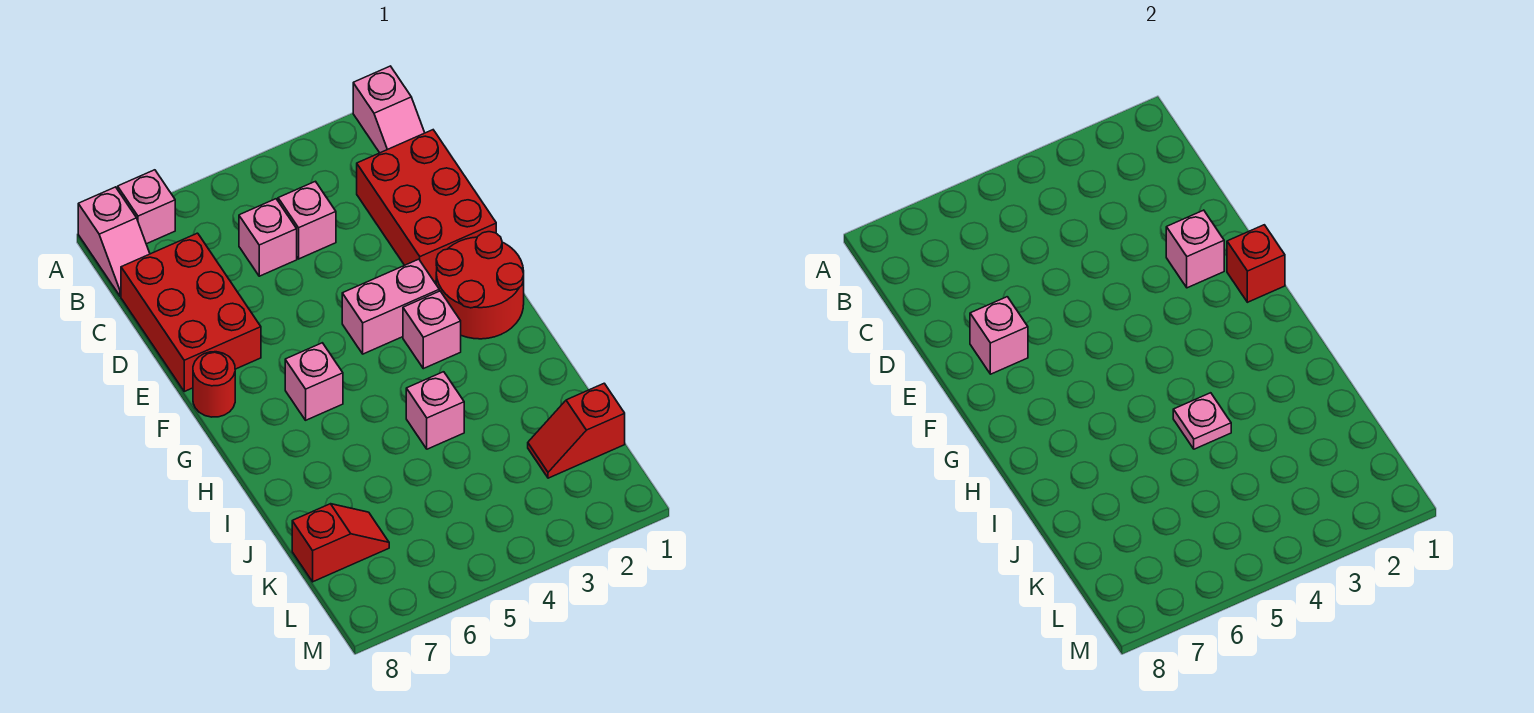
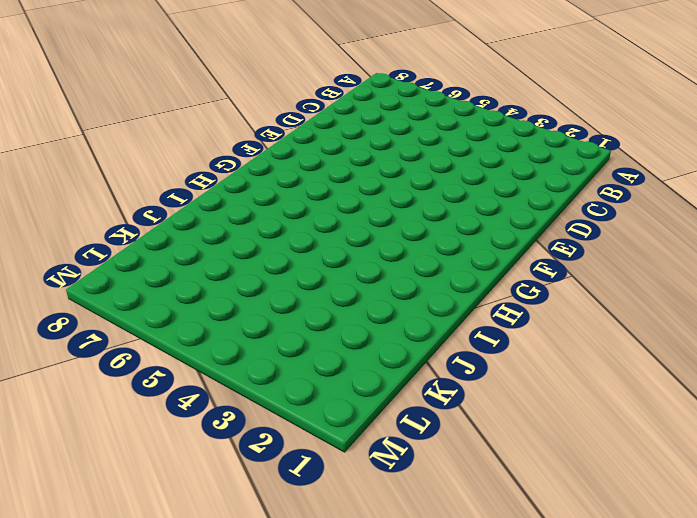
none -> pink 1x2 slope [353,66,425,153]
none -> pink 1x1 brick [118,170,175,244]
none -> pink 1x2 slope [78,187,150,296]

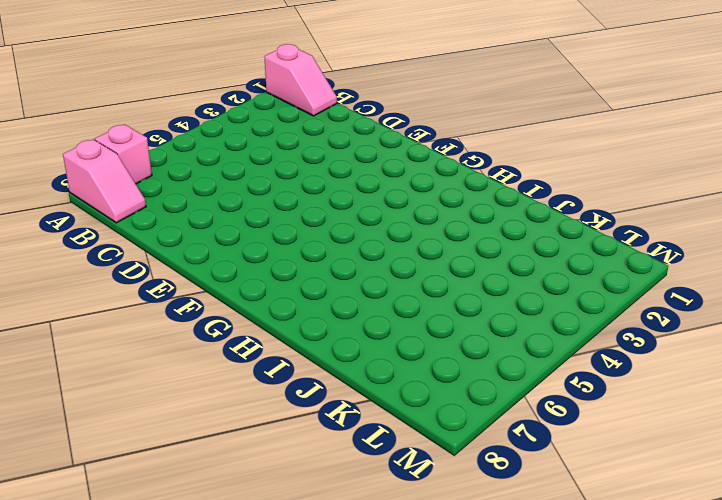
none -> red 2x3 brick [357,130,496,282]
none -> pink 1x1 brick [278,181,336,259]
none -> pink 1x1 brick [239,199,297,276]

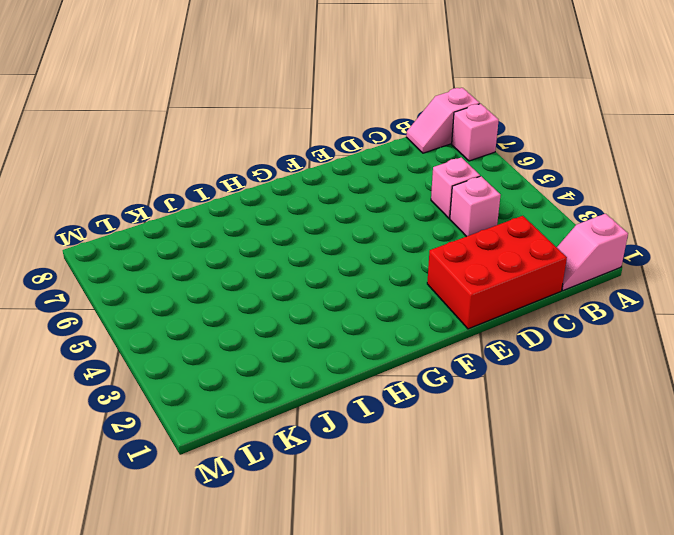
none -> red 2x3 brick [121,233,261,391]
none -> red 2x2 round brick [436,232,524,339]
none -> pink 1x2 brick [342,259,439,354]

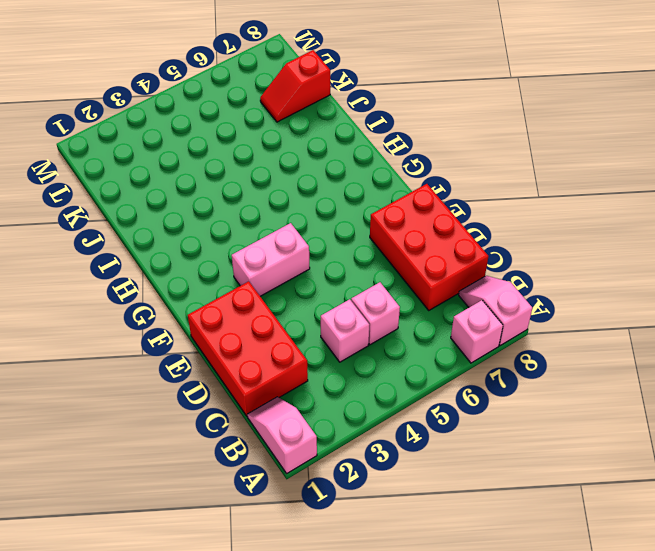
none -> red 2x2 round brick [436,232,524,339]
none -> red 1x1 round brick [193,352,235,417]
none -> pink 1x1 brick [403,291,461,369]

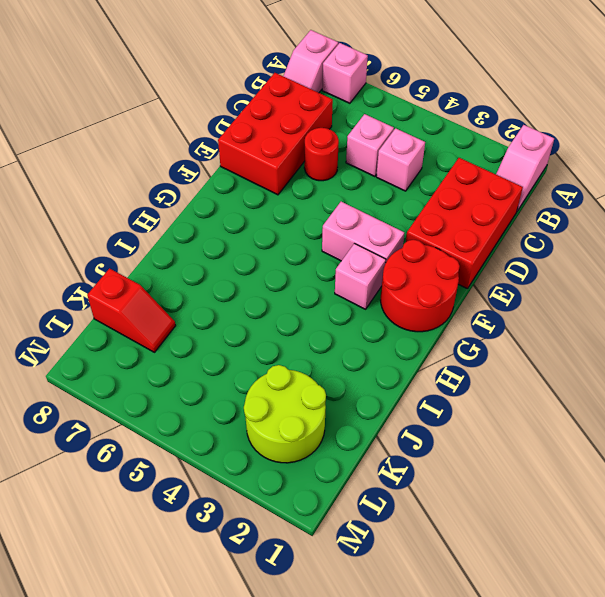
red 1x1 round brick [304,128,339,181] -> red 1x1 round brick moved to [193,352,235,417]
lime 2x2 round brick [244,365,326,463] -> red 1x2 slope [528,383,625,478]
none -> pink 1x1 brick [285,343,343,420]
none -> pink 1x1 brick [406,372,464,449]
none -> pink 1x1 brick [1166,210,1224,288]

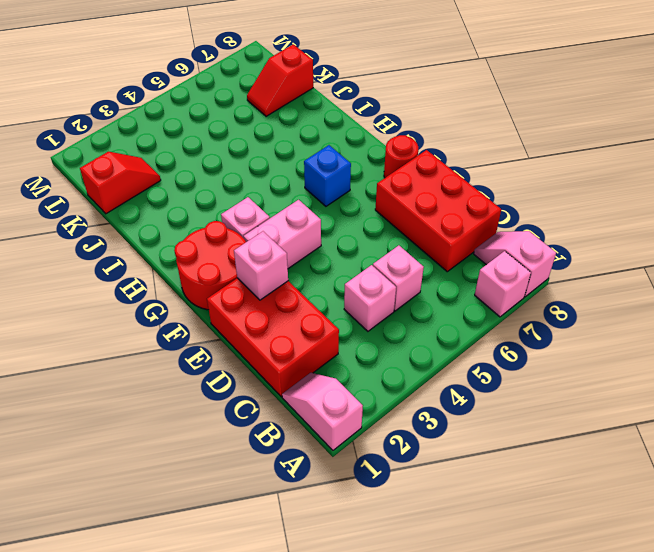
blue 1x1 brick [304,145,351,206] -> pink 1x1 brick [285,343,343,420]
none -> pink 1x1 brick [406,372,464,449]
none -> pink 1x1 brick [970,297,1028,374]
none -> red 1x1 brick [1227,225,1285,302]

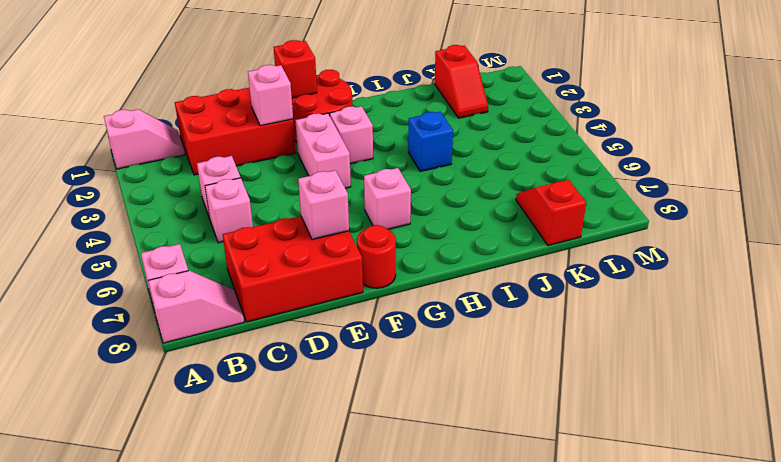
blue 1x1 brick [408,112,453,171] -> pink 1x1 brick [406,372,464,449]
none -> pink 1x1 plate [1173,393,1231,449]

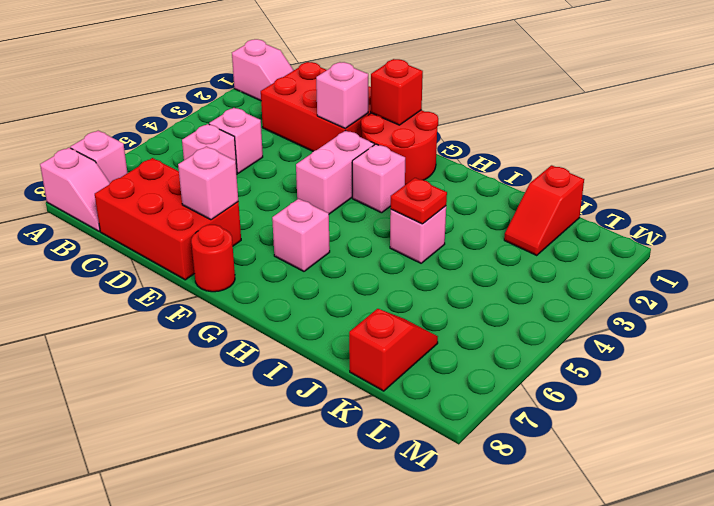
red 1x1 plate [391,178,447,224] -> pink 1x1 plate [1173,393,1231,449]

